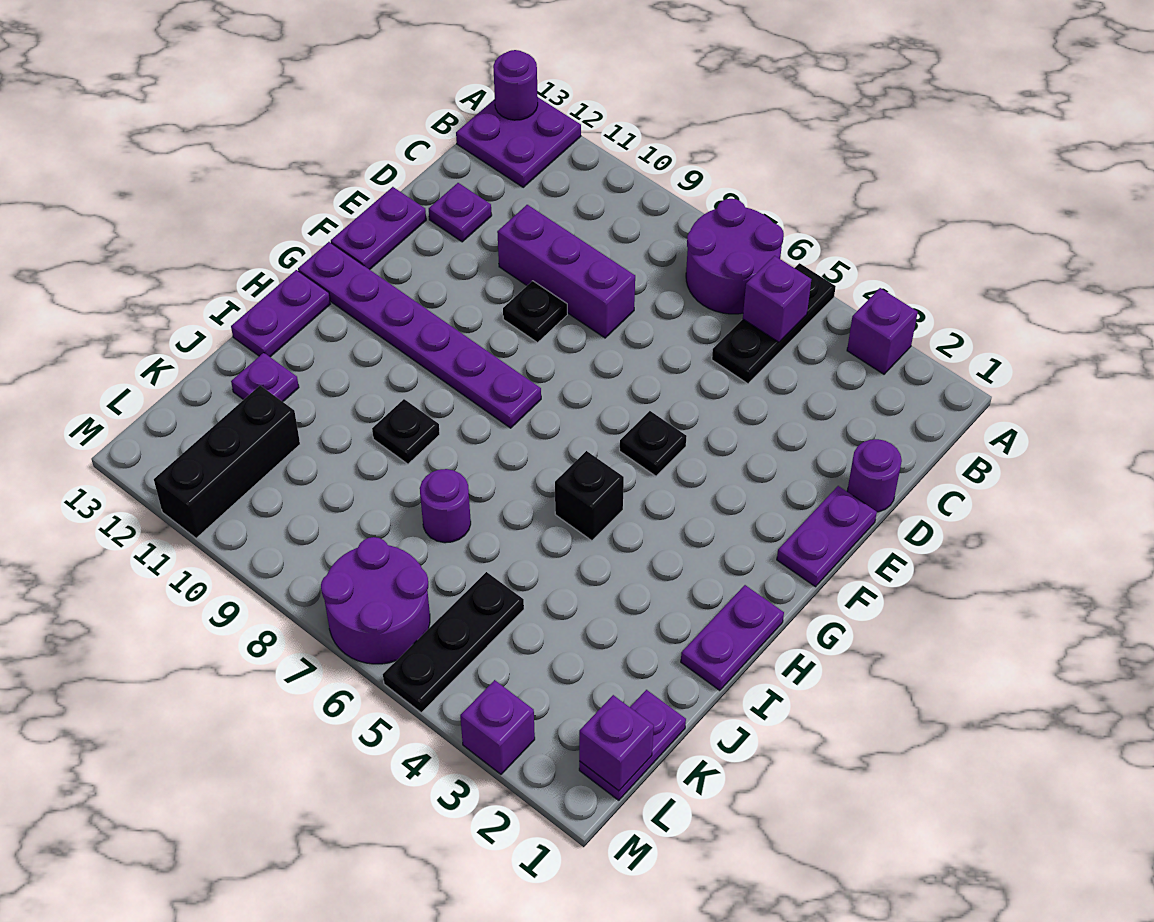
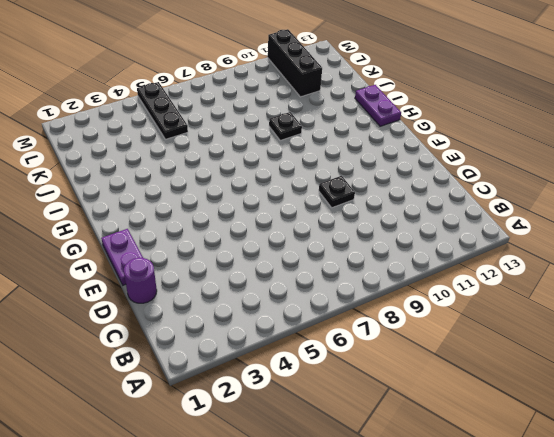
none -> purple 1x1 brick [847,288,918,374]
none -> black 1x3 plate [712,263,836,384]
none -> purple 2x2 round brick [686,199,784,314]

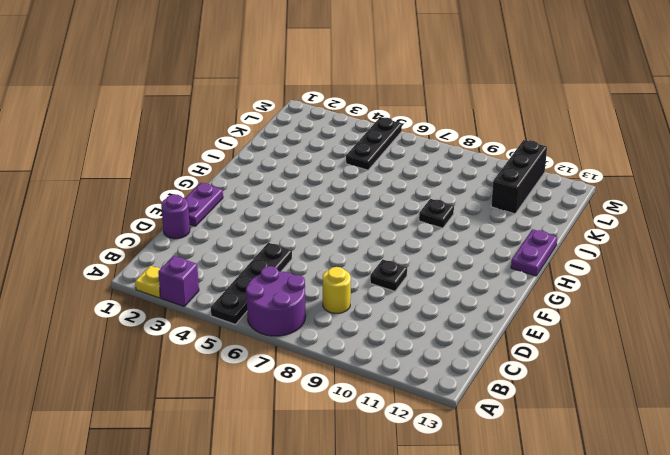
yellow 1x1 plate [135,266,161,298] -> none
black 1x4 plate [211,243,292,324] -> black 1x3 plate [712,263,836,384]
yellow 1x1 round brick [323,267,351,313] -> none
none -> purple 2x2 plate [456,98,581,187]
none -> purple 1x3 brick [497,205,635,338]
none -> purple 1x1 plate [429,183,492,242]

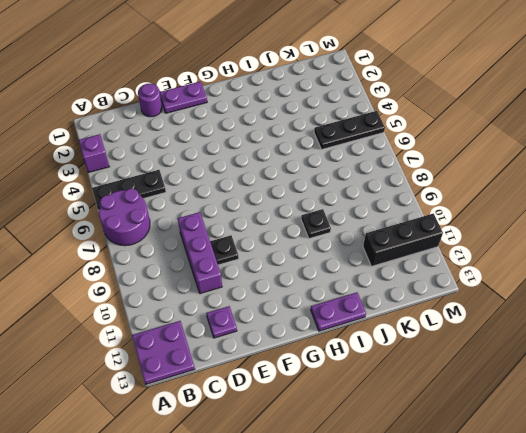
none -> purple 1x2 plate [331,187,426,270]
none -> black 1x1 plate [620,411,687,476]
none -> purple 1x6 plate [298,242,541,428]

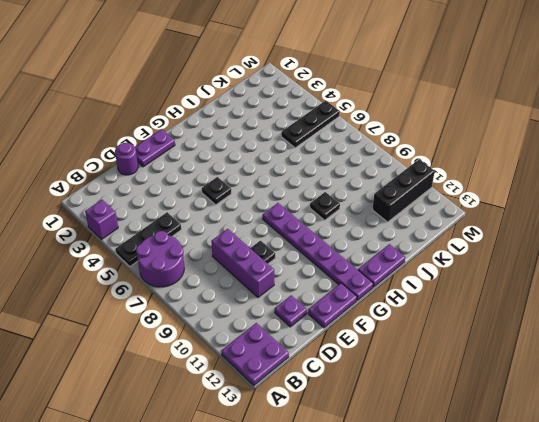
none -> purple 1x2 plate [681,585,784,691]
none -> black 1x1 brick [555,451,624,541]
none -> purple 1x1 round brick [420,469,471,543]

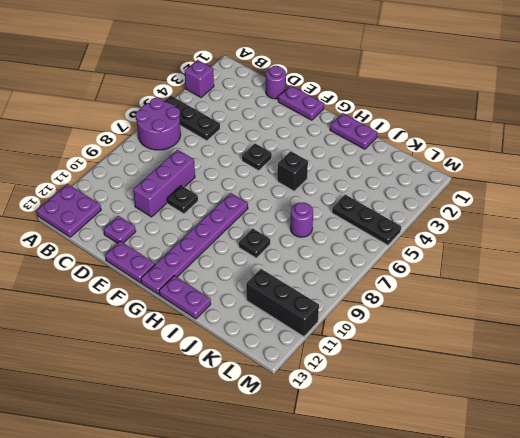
none -> purple 1x1 plate [231,353,299,402]
none -> purple 1x2 plate [579,690,686,800]
none -> purple 2x2 round brick [321,537,430,664]

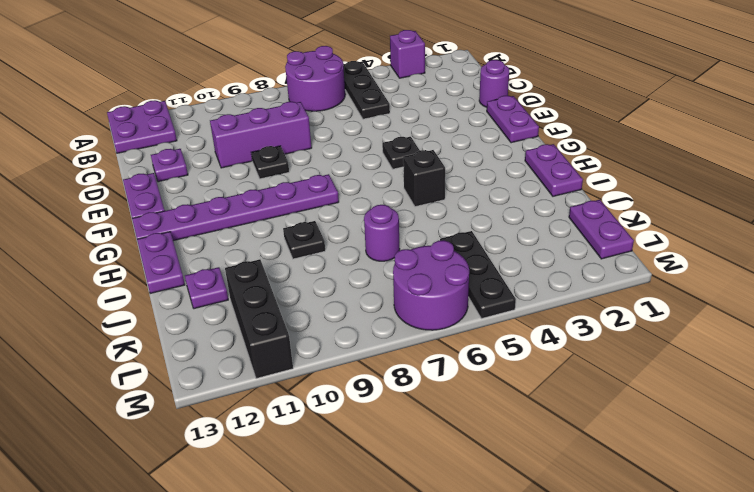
none -> purple 1x1 brick [460,680,535,774]
none -> purple 1x1 round brick [493,50,538,120]
none -> purple 1x1 brick [743,256,812,342]

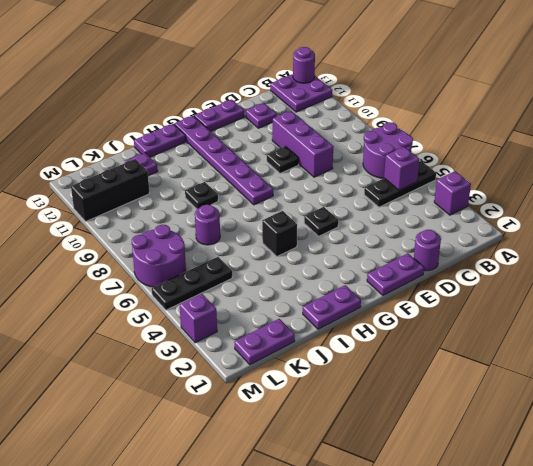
none -> purple 1x1 brick [579,695,654,791]

